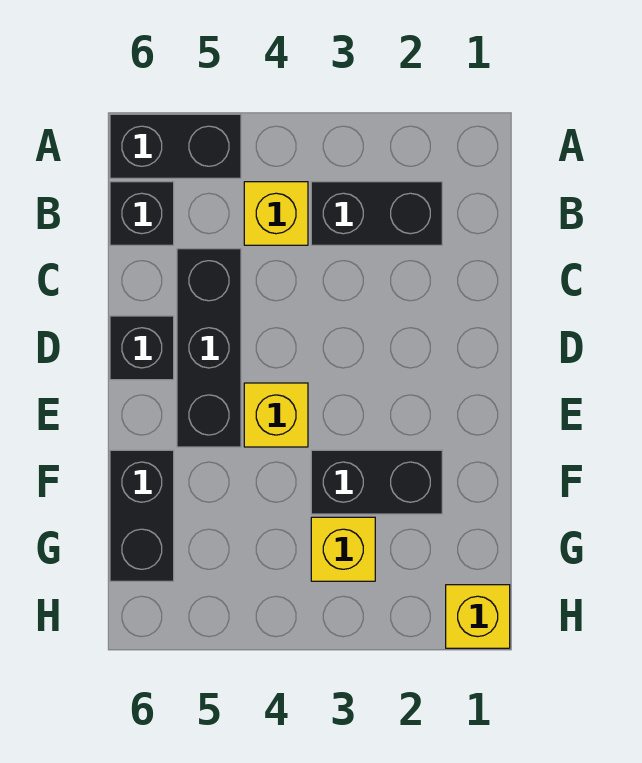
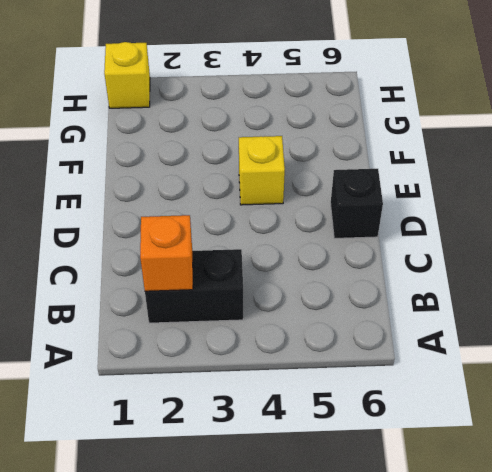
orange 1x1 brick [140,215,193,291] -> none
none -> black 1x2 brick [110,114,241,178]
none -> yellow 1x1 brick [244,182,308,245]

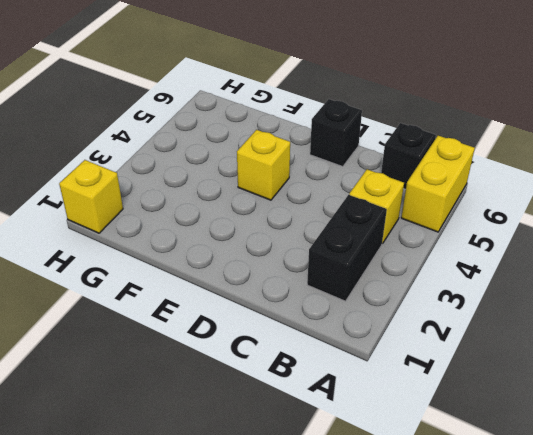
yellow 1x2 brick [401,136,475,232] -> black 1x2 brick [110,114,241,178]
none -> black 1x3 brick [177,249,241,447]
none -> black 1x2 brick [311,450,442,514]

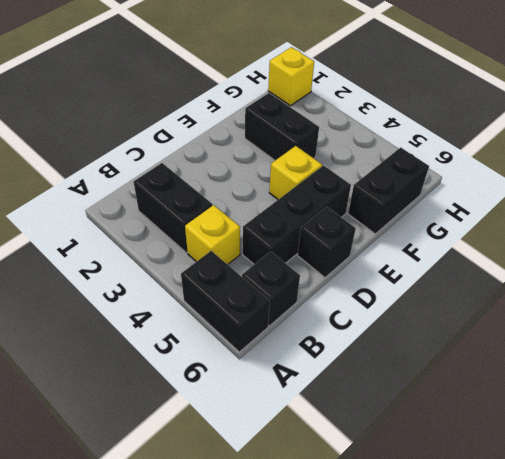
none -> yellow 1x1 brick [311,517,375,581]

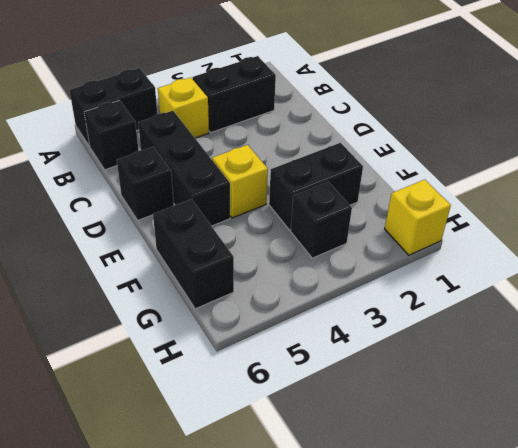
black 1x1 brick [291,182,352,258] -> yellow 1x1 brick [311,517,375,581]

